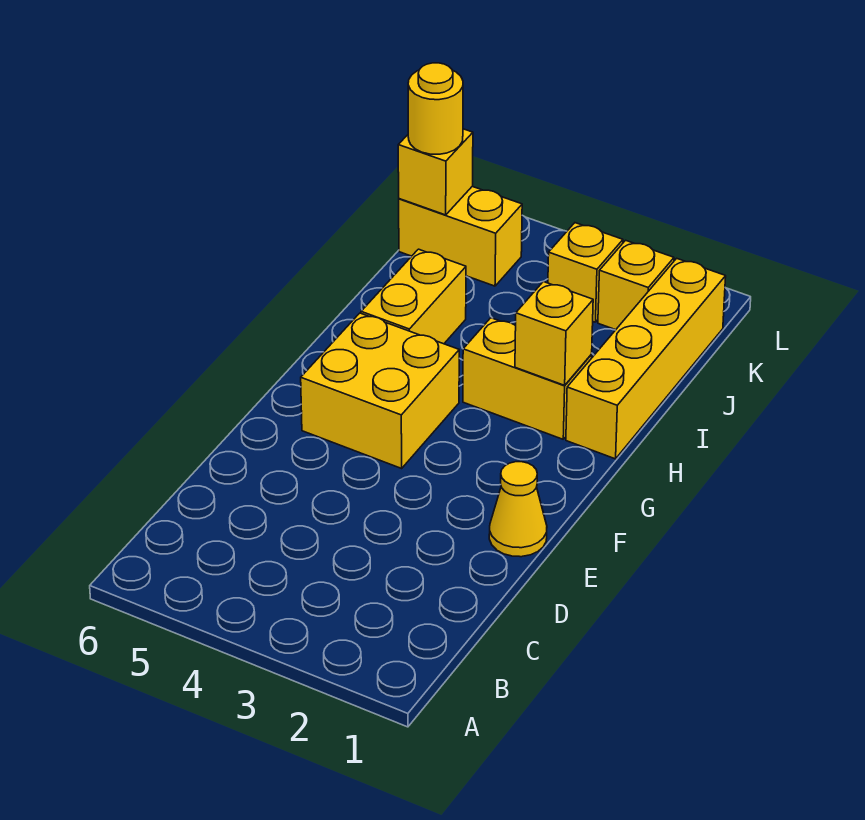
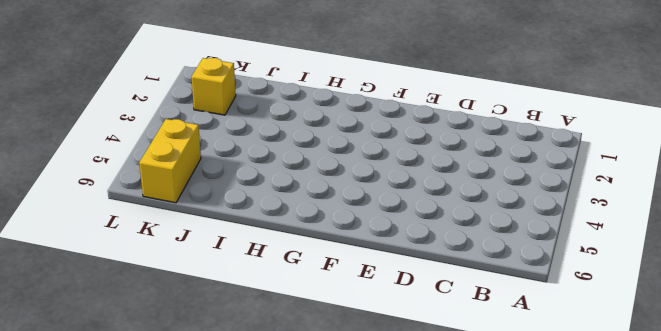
none -> yellow 1x1 cone [489,462,547,557]
none -> yellow 2x2 brick [301,313,459,468]

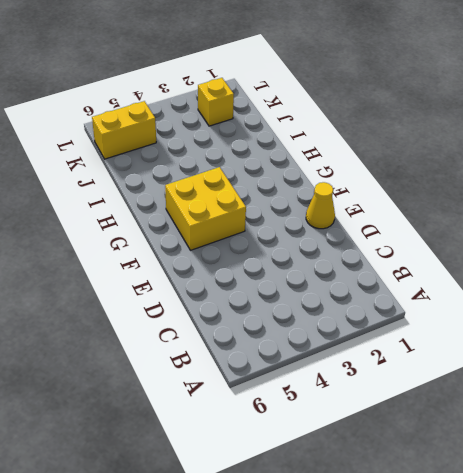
none -> yellow 1x4 brick [566,258,726,459]
none -> yellow 1x2 brick [463,318,592,439]

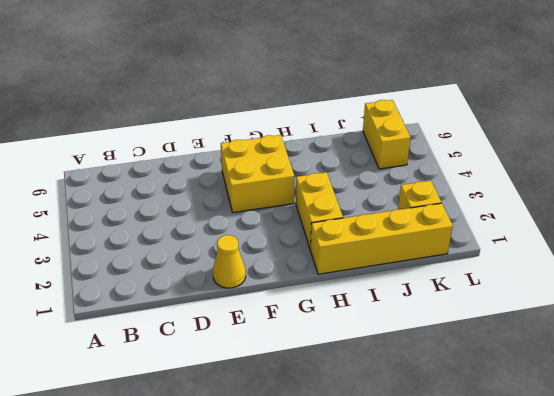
none -> yellow 1x2 brick [361,249,466,344]
none -> yellow 1x1 brick [548,223,623,322]

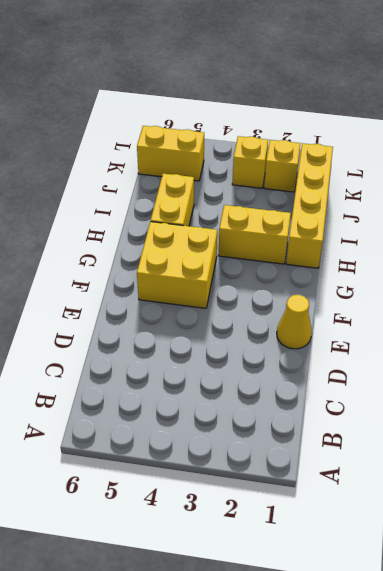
none -> yellow 1x1 brick [515,282,593,385]
none -> yellow 1x1 brick [398,129,473,215]

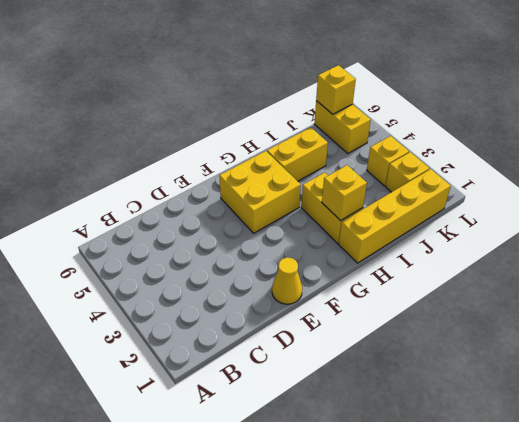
none -> yellow 1x1 round brick [408,63,463,154]

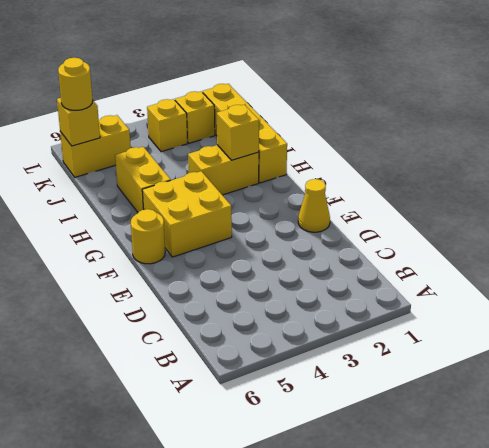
yellow 1x1 round brick [131,209,165,264] -> none

